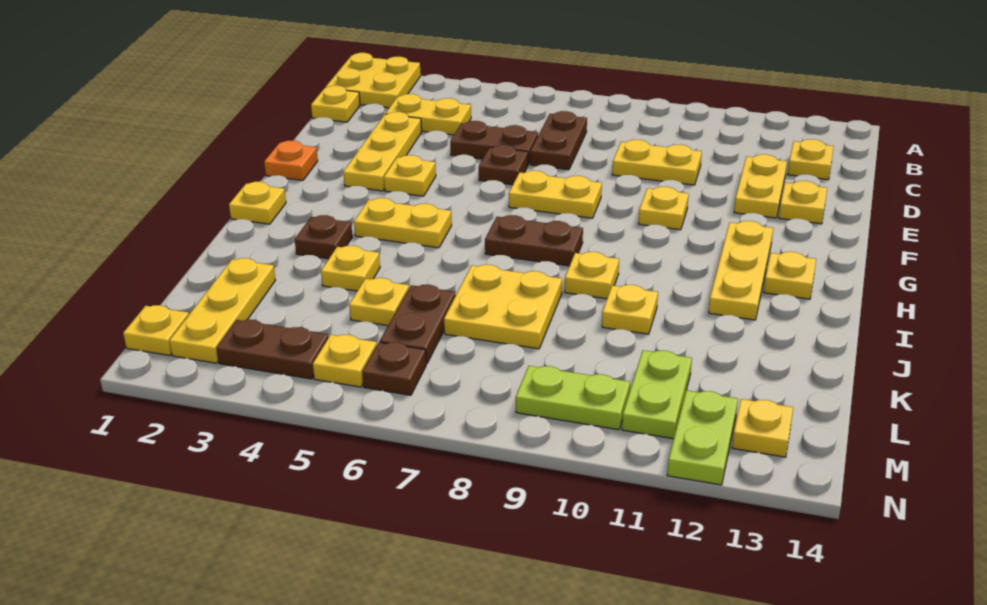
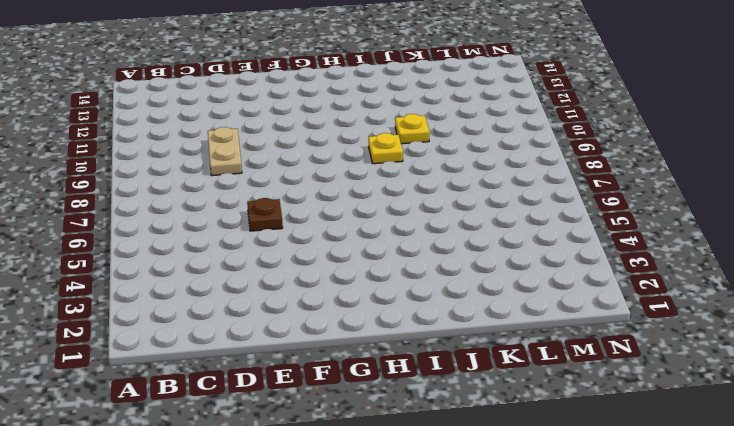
tan 1x2 plate [208,127,242,176] -> yellow 1x2 plate [612,140,702,185]
none -> yellow 2x2 plate [325,53,421,108]
none -> yellow 1x1 plate [311,86,360,122]
none -> yellow 1x2 plate [385,94,471,135]
none -> brown 1x2 plate [530,111,587,170]

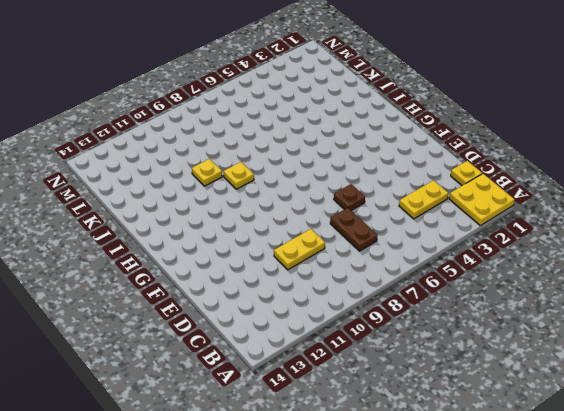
none -> yellow 1x1 plate [788,139,834,180]
none -> yellow 1x3 plate [343,112,422,191]
none -> brown 1x2 plate [450,121,538,165]
none -> yellow 1x2 plate [734,154,787,218]

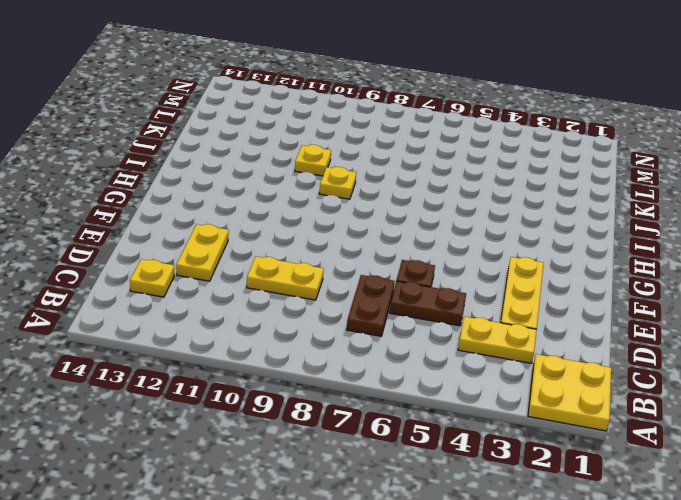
none -> yellow 1x1 plate [311,86,360,122]
none -> yellow 1x1 plate [779,181,827,224]
none -> orange 1x1 plate [264,141,318,181]
none -> yellow 1x1 plate [384,155,436,196]

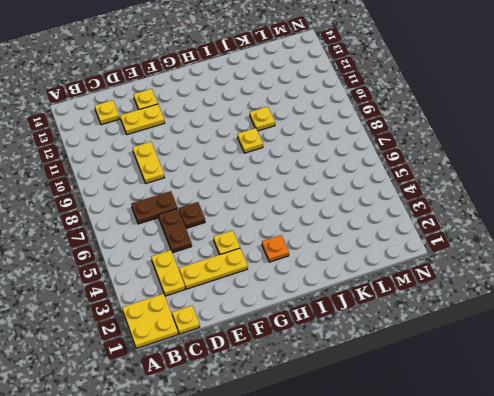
orange 1x1 plate [262,235,289,262] -> orange 1x1 plate moved to [264,141,318,181]
none -> yellow 1x2 plate [509,171,602,218]
none -> yellow 1x1 plate [639,187,689,230]
none -> yellow 1x3 plate [709,221,773,320]
none -> yellow 1x1 plate [229,182,286,224]

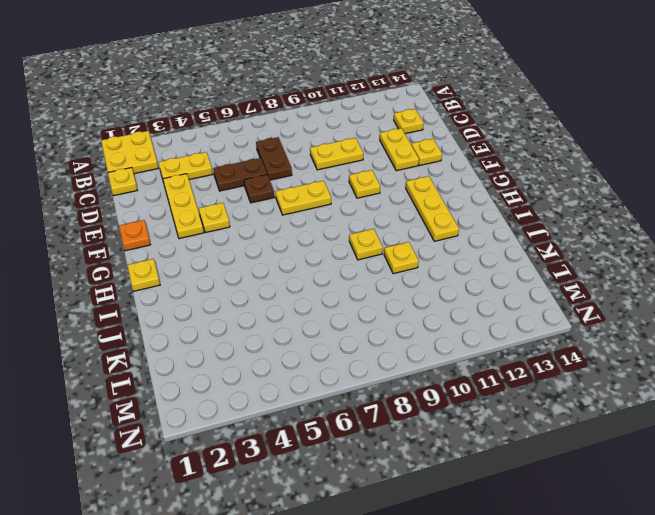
none -> yellow 1x2 plate [354,198,452,248]
none -> brown 1x2 plate [485,215,583,266]
none -> yellow 1x1 plate [764,252,816,299]
none -> brown 1x1 plate [295,215,352,259]

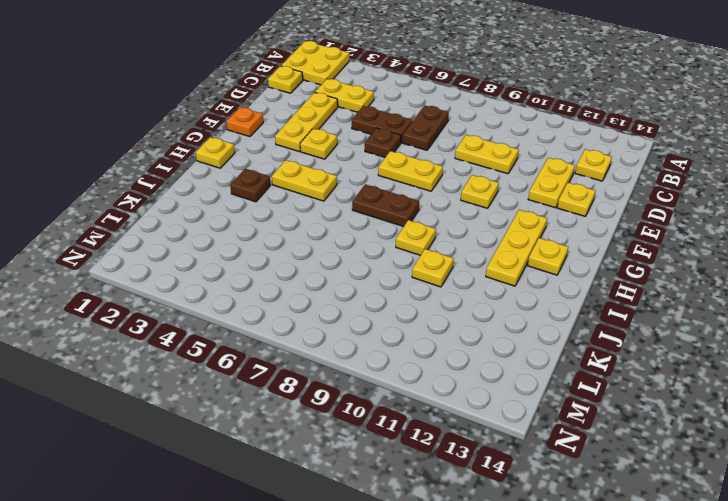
none -> yellow 1x1 plate [321,246,380,291]
none -> yellow 2x2 plate [444,265,562,349]
none -> yellow 1x3 plate [169,258,275,363]
none -> yellow 1x1 plate [349,278,409,326]

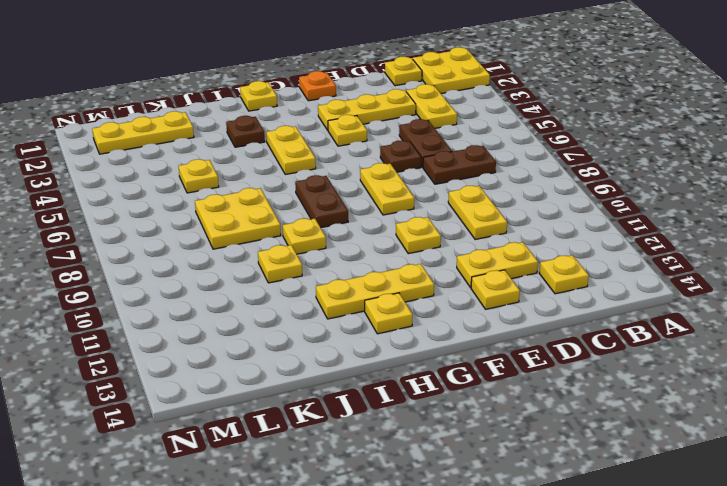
none -> yellow 1x1 plate [321,246,380,291]
none -> brown 1x2 plate [380,285,456,364]
none -> lime 1x2 plate [622,350,692,439]
none -> yellow 1x1 plate [123,305,189,356]

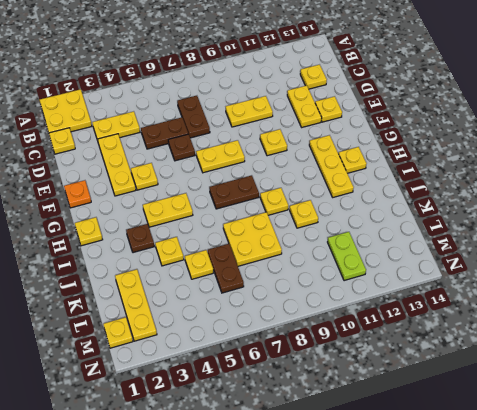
none -> brown 1x2 plate [216,320,329,379]
none -> yellow 1x1 plate [313,335,377,387]
none -> brown 1x1 plate [362,342,426,395]
none -> lime 1x2 plate [516,366,630,430]

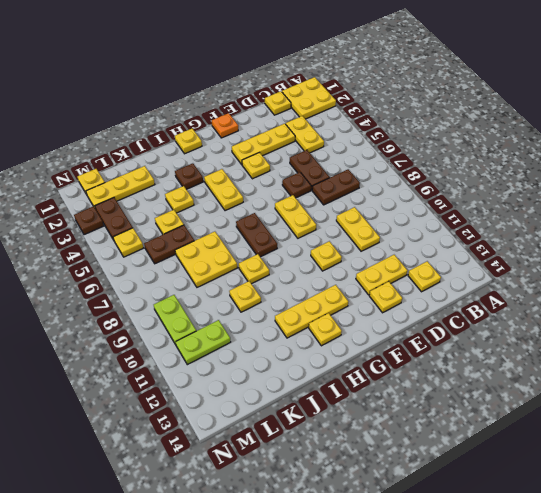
brown 1x1 plate [74,206,104,235] -> brown 1x1 plate moved to [362,342,426,395]
none -> lime 1x2 plate [667,390,738,485]
none -> yellow 1x1 plate [732,399,793,457]

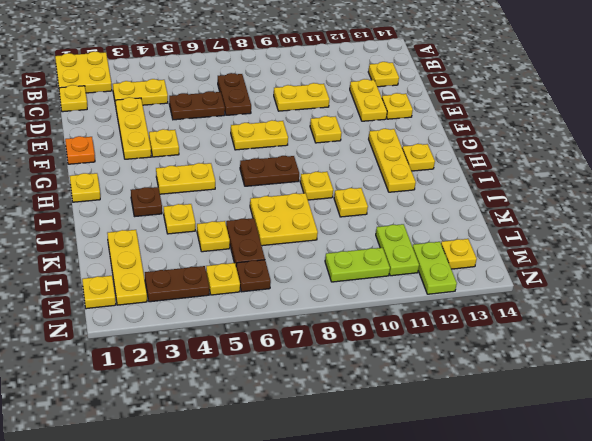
none -> brown 1x1 plate [479,145,528,185]

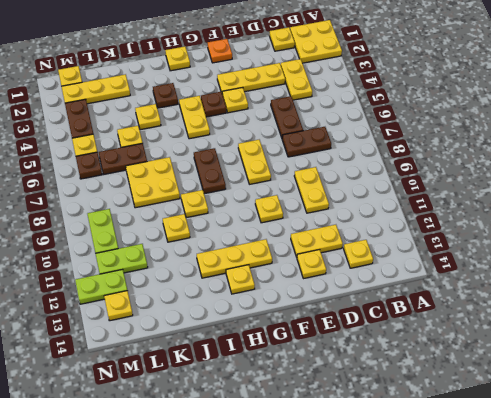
brown 1x1 plate [201,92,226,117] -> brown 1x1 plate moved to [479,145,528,185]

